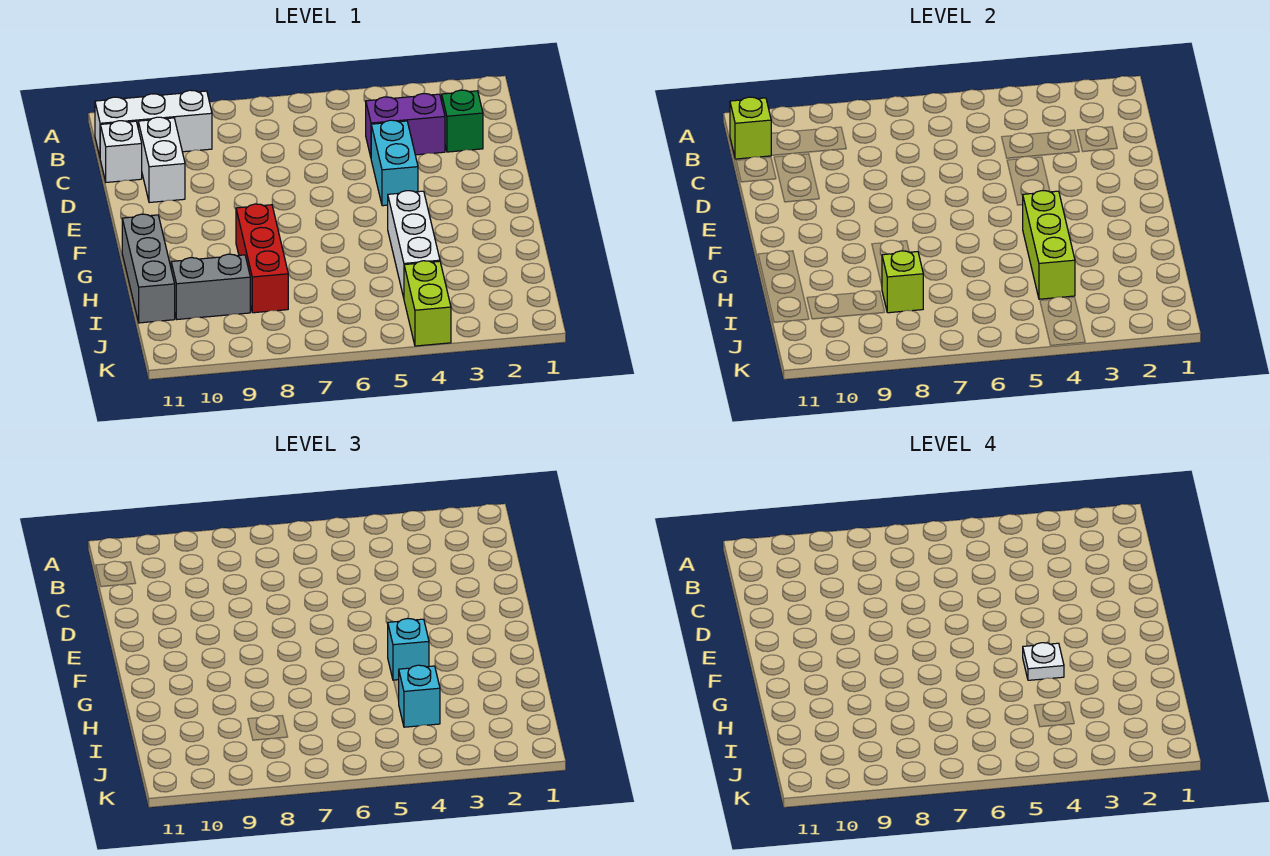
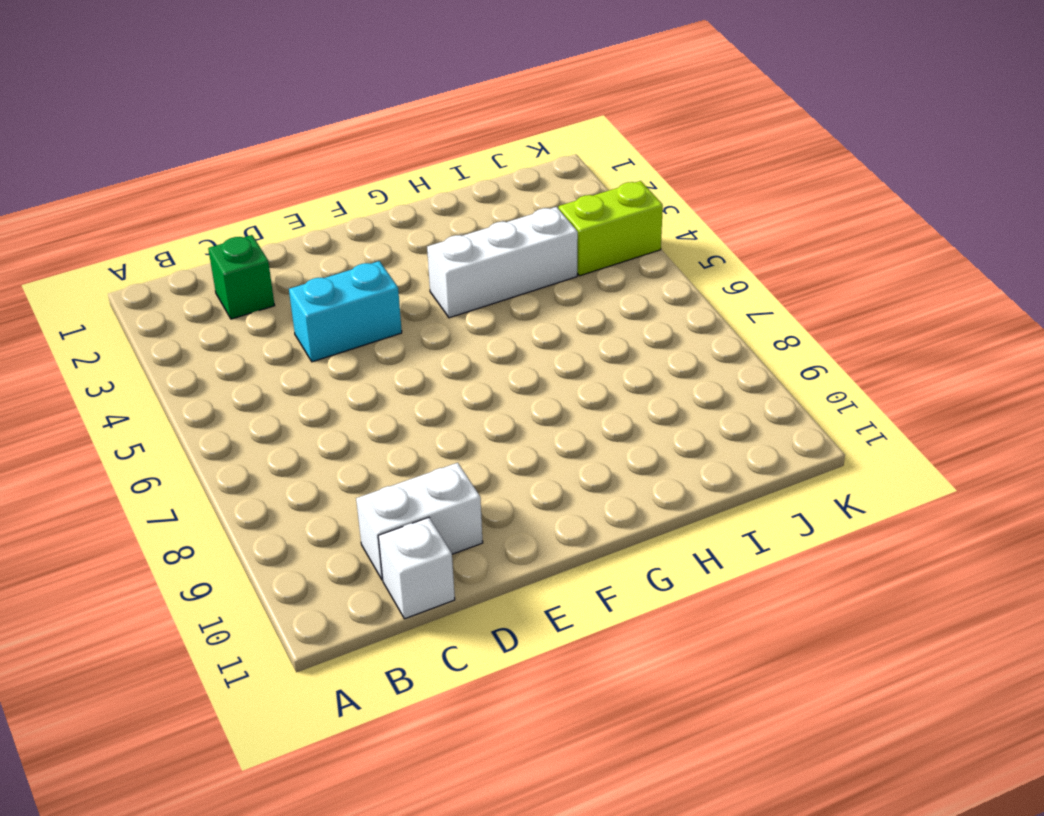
none -> white 1x3 brick [95,90,212,156]
none -> purple 1x2 brick [366,94,445,157]
none -> red 1x3 brick [236,204,288,313]

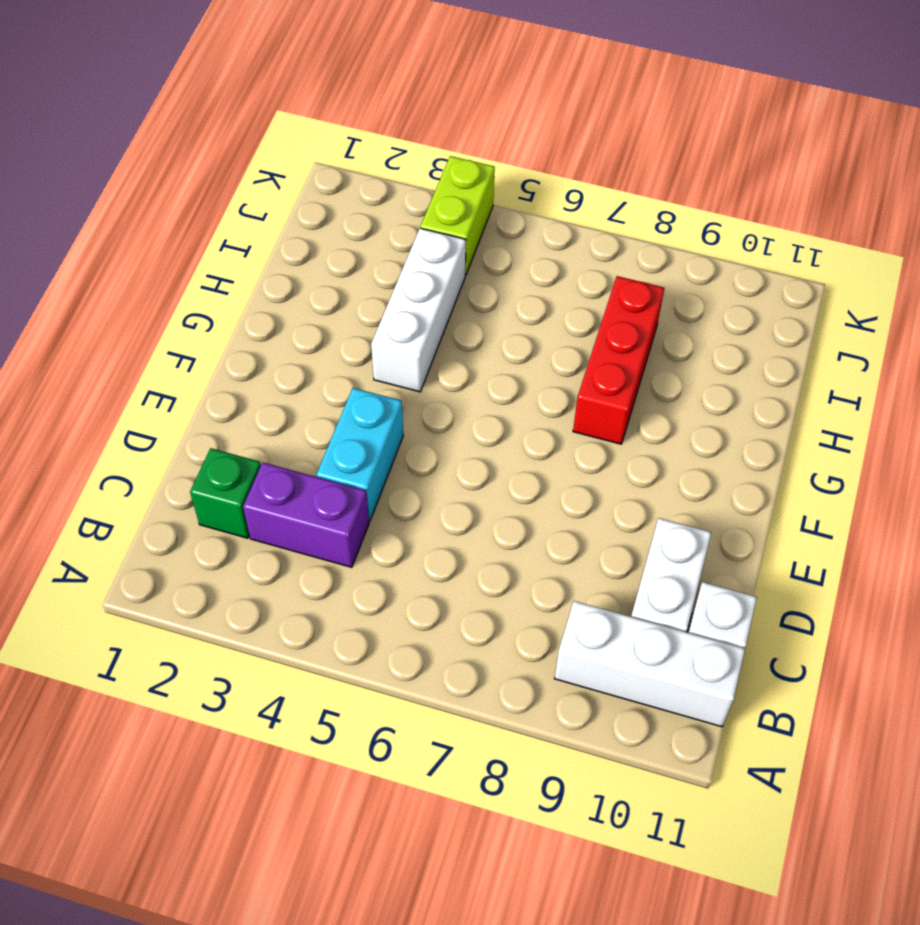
none -> grey 1x3 brick [122,214,175,323]
none -> grey 1x2 brick [171,254,250,319]
none -> lime 1x1 brick [730,97,771,159]

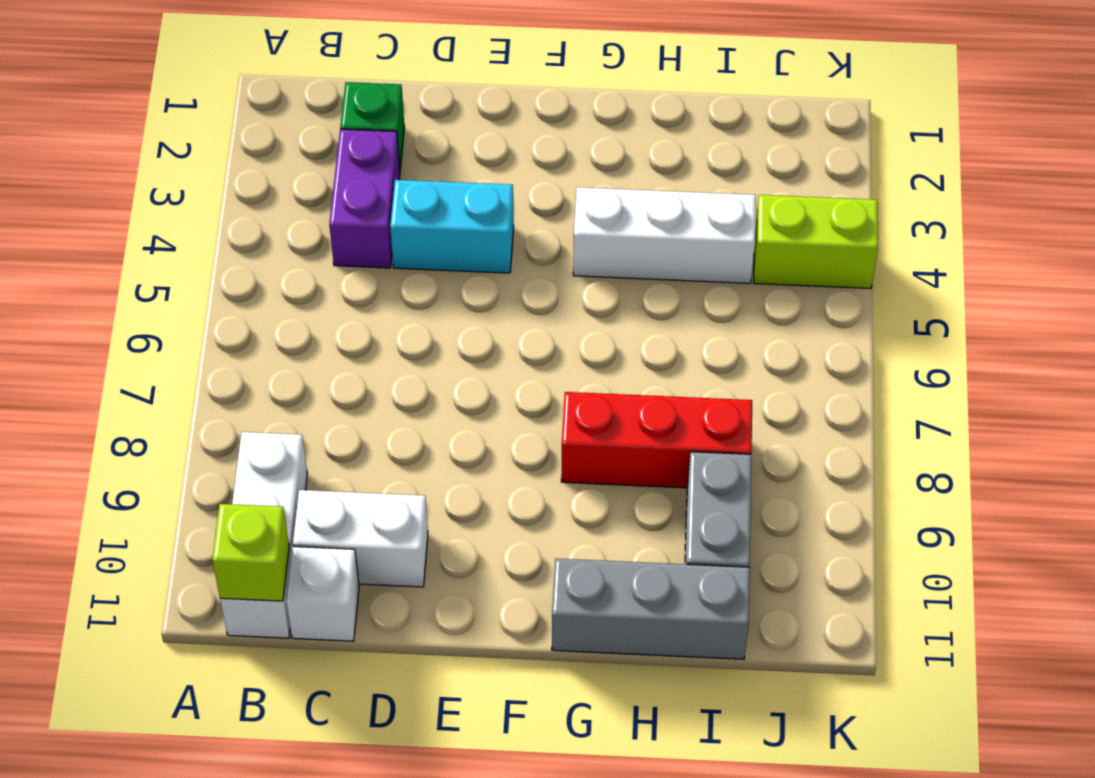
none -> lime 1x3 brick [1022,191,1075,299]
none -> lime 1x1 brick [882,251,923,313]
none -> cyan 1x1 brick [388,619,429,680]

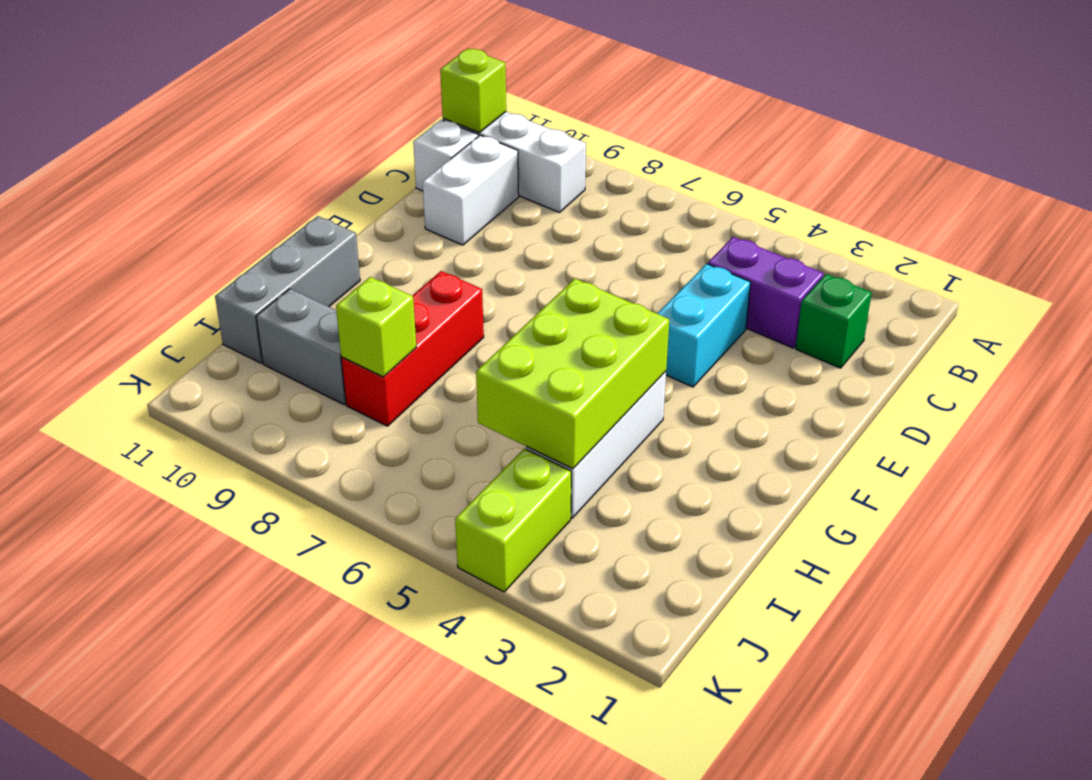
lime 2x3 brick [476,279,669,469] -> lime 1x3 brick [1022,191,1075,299]
none -> cyan 1x1 brick [388,619,429,680]
none -> cyan 1x1 brick [399,665,440,727]
none -> white 1x1 plate [1023,643,1064,680]

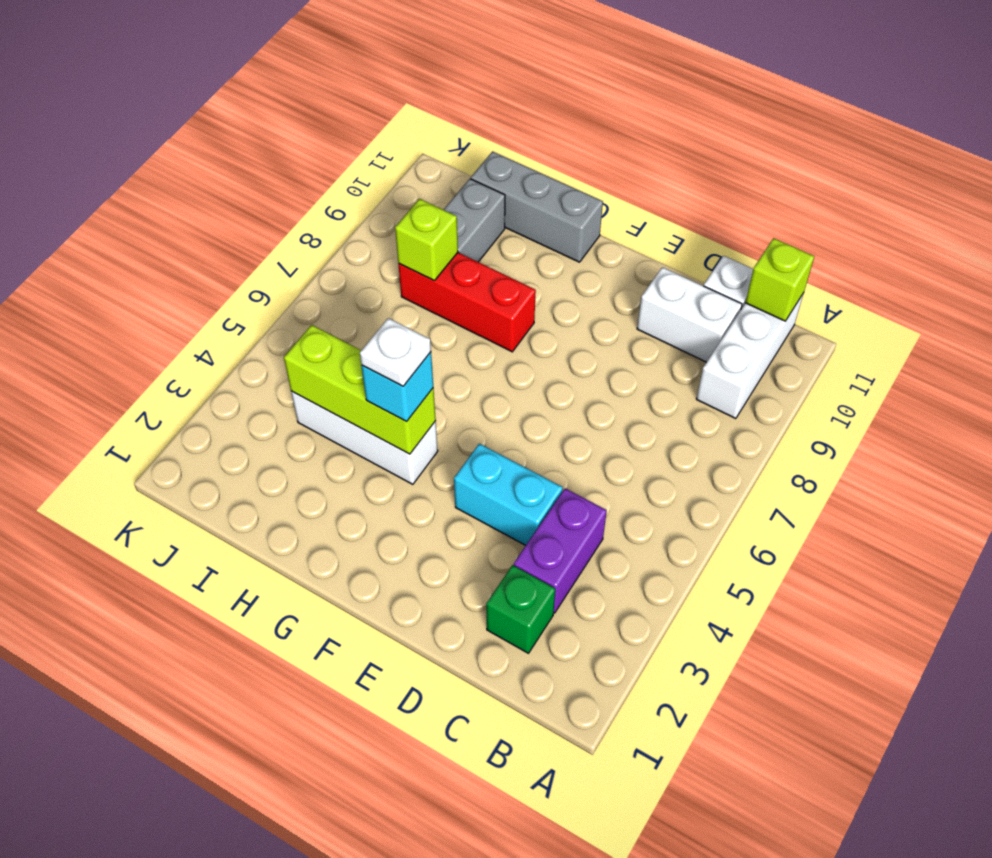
none -> lime 1x2 brick [404,261,451,346]
none -> cyan 1x1 brick [399,665,440,727]

